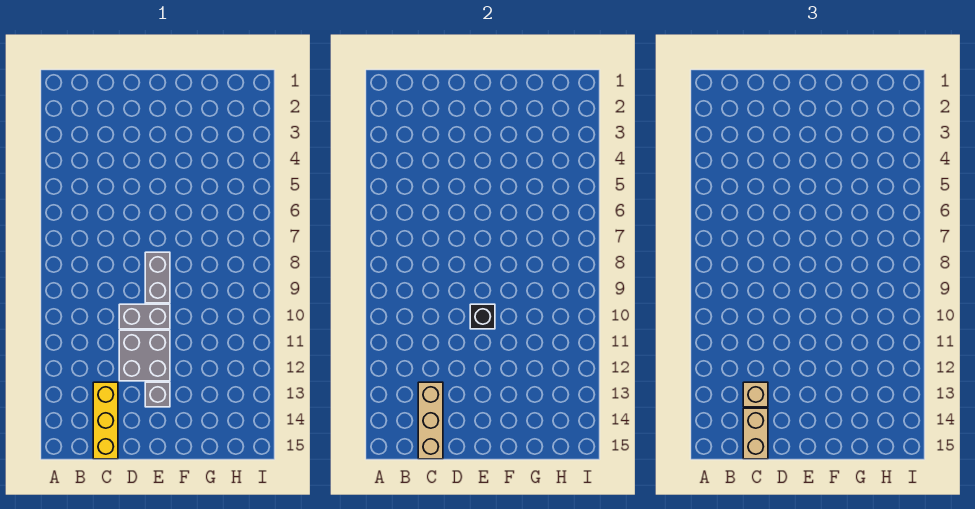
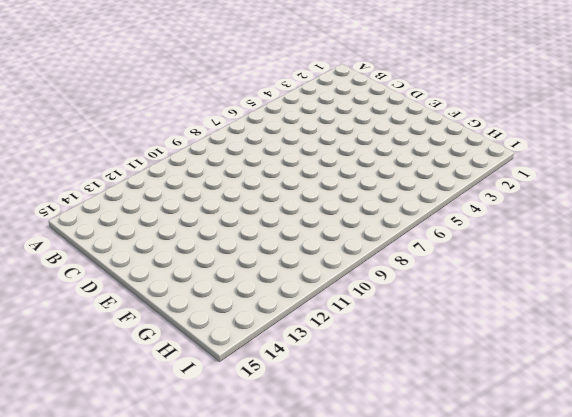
none -> yellow 1x3 brick [93,382,118,459]
none -> grey 1x2 brick [119,304,170,329]

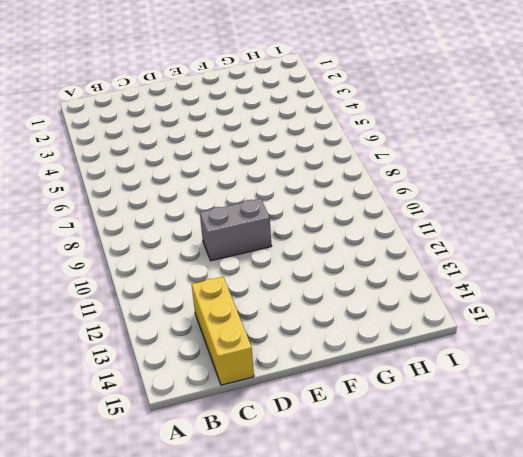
none -> grey 2x2 brick [119,330,170,381]
none -> grey 1x2 brick [145,252,170,303]

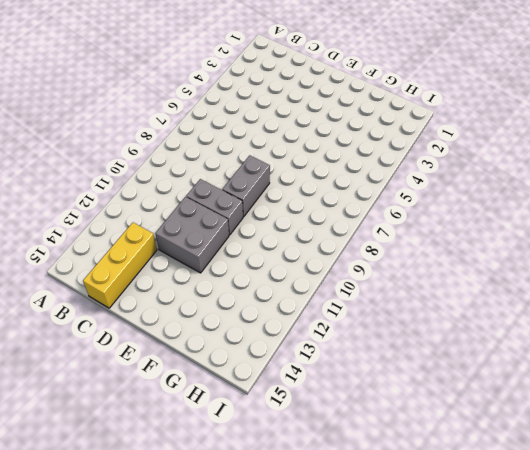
none -> grey 1x1 brick [145,382,170,407]
none -> tan 1x3 brick [418,382,443,459]

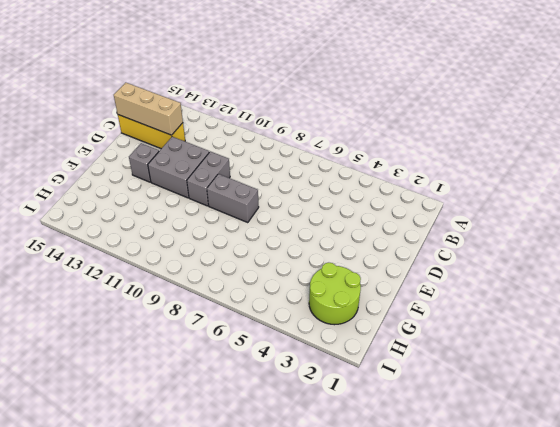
lime 2x2 round brick [309,263,361,325] -> none
none -> black 1x1 brick [470,304,495,329]
none -> tan 1x1 brick [743,382,768,407]

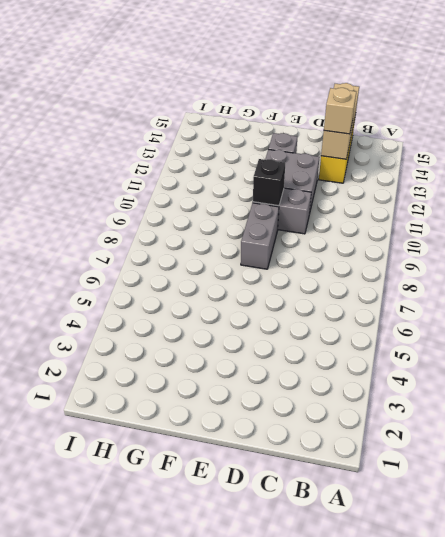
none -> tan 1x2 brick [743,408,768,459]

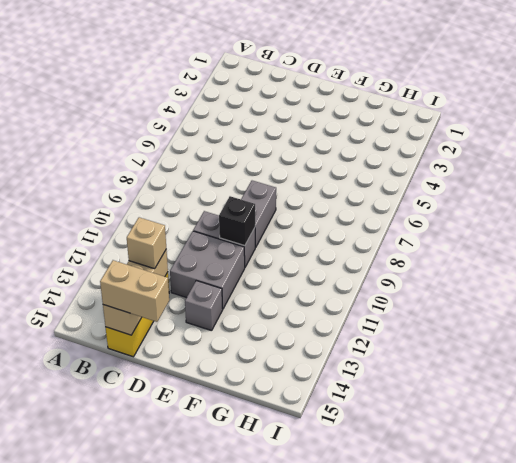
tan 1x2 brick [100,260,169,322] -> tan 1x2 brick turned to [743,408,768,459]

